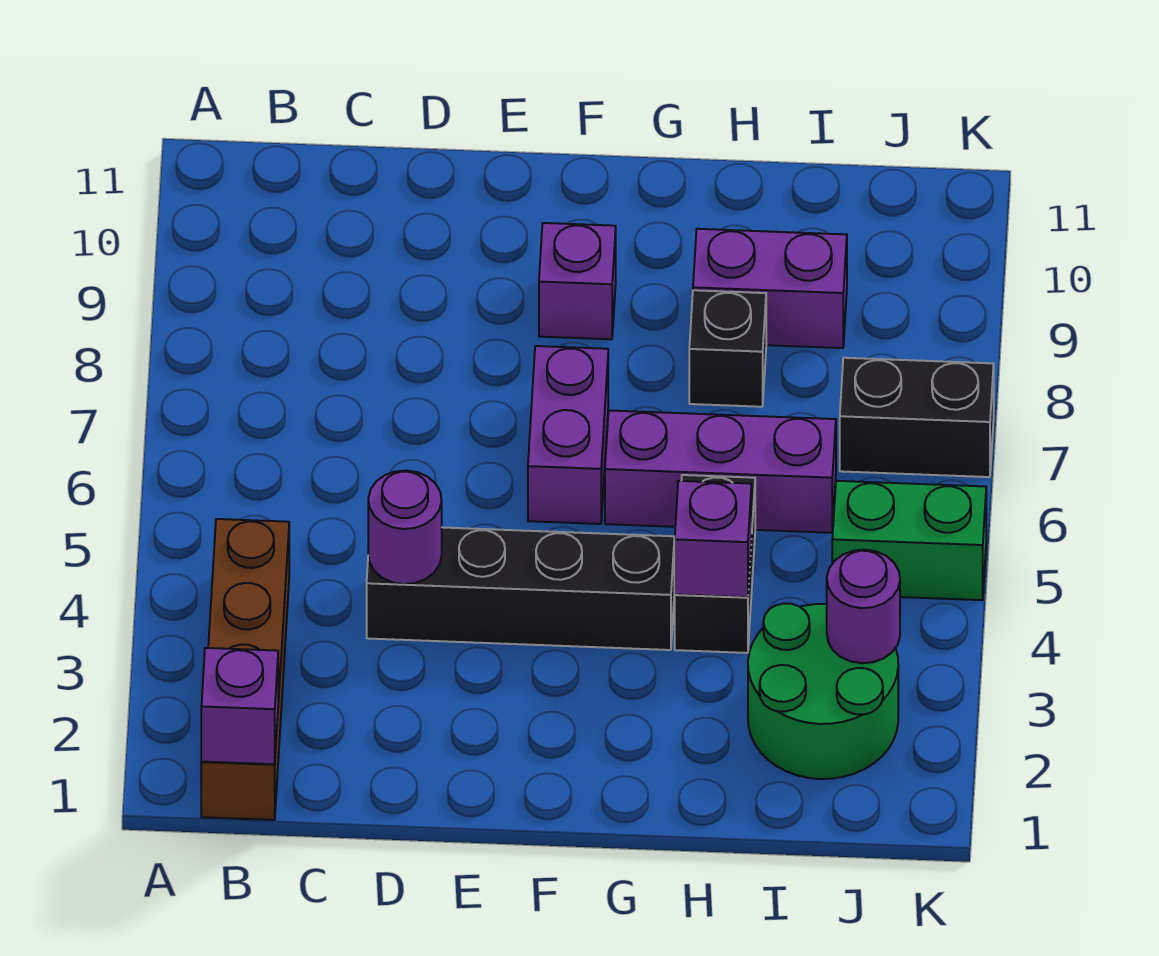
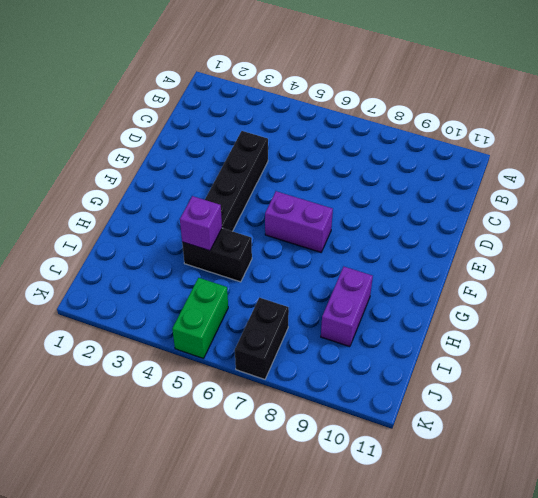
none -> brown 1x4 brick [201,519,289,820]
none -> purple 1x1 brick [539,223,616,339]
none -> purple 1x3 brick [605,410,836,533]

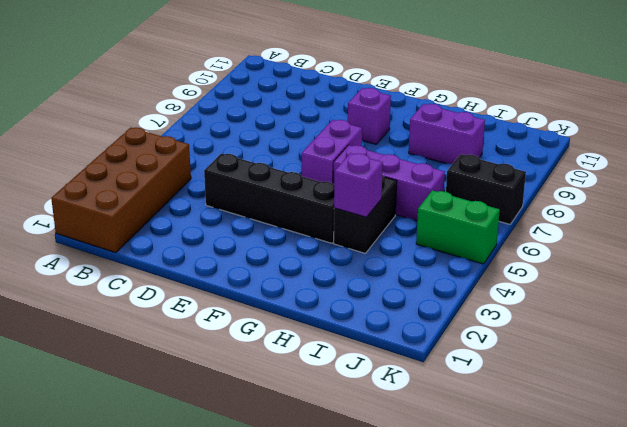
brown 2x4 brick [51,128,191,253] -> brown 1x4 brick [201,519,289,820]
none -> black 1x1 brick [689,290,766,407]
none -> green 2x2 round brick [748,603,898,779]
none -> purple 1x1 brick [201,648,278,764]

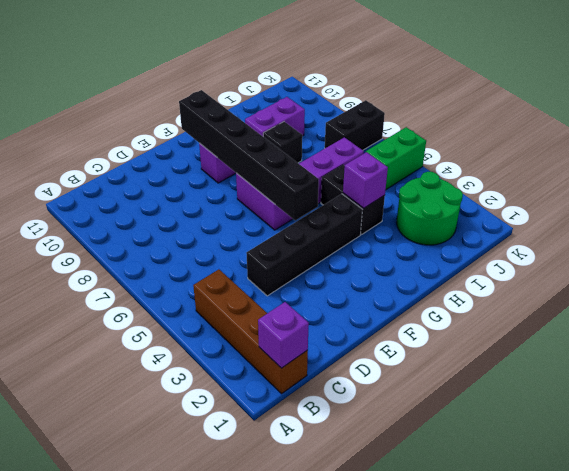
black 1x6 brick [179,90,319,220] -> none
none -> purple 1x1 round brick [368,470,442,584]
none -> purple 1x1 round brick [827,550,900,663]

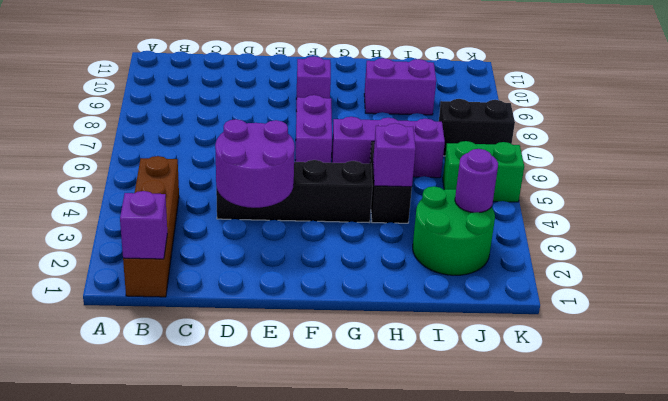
purple 2x2 round brick [215,119,295,208] -> purple 1x1 round brick [368,470,442,584]
none -> black 1x1 brick [689,290,766,407]

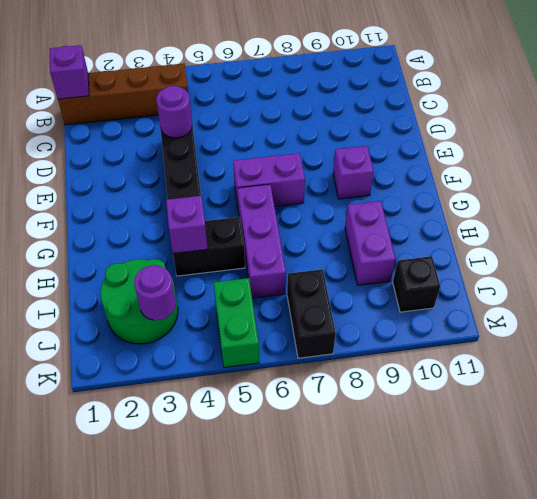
black 1x1 brick [393,256,440,312] -> black 1x1 brick moved to [689,290,766,407]

